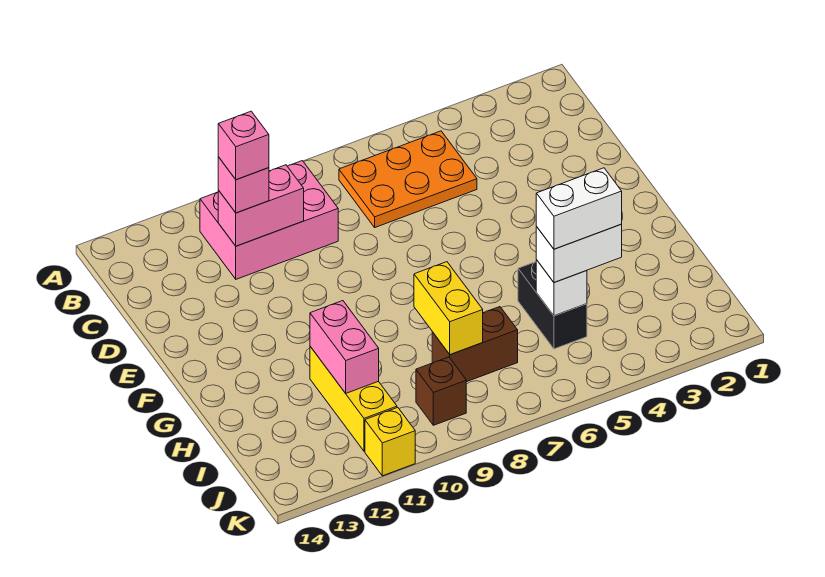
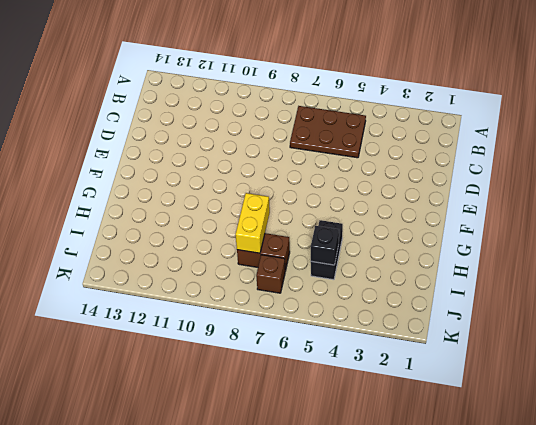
brown 2x3 plate [290,106,366,158] -> orange 2x3 plate [339,131,477,227]
black 1x1 brick [311,226,339,265] -> white 1x1 brick [536,260,587,316]
brown 1x1 brick [256,255,285,293] -> brown 1x1 brick moved to [416,357,466,425]
none -> pink 2x3 brick [200,161,338,279]
none -> yellow 1x3 brick [310,347,397,451]
none -> yellow 1x1 brick [365,408,415,476]

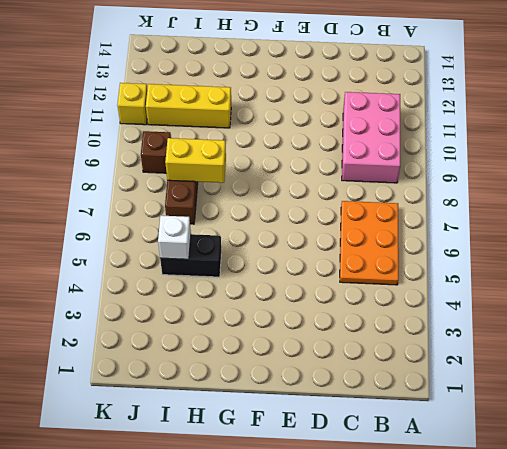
none -> pink 1x2 brick [218,165,304,246]
none -> pink 1x2 brick [310,301,379,393]
none -> pink 1x1 brick [218,157,269,213]

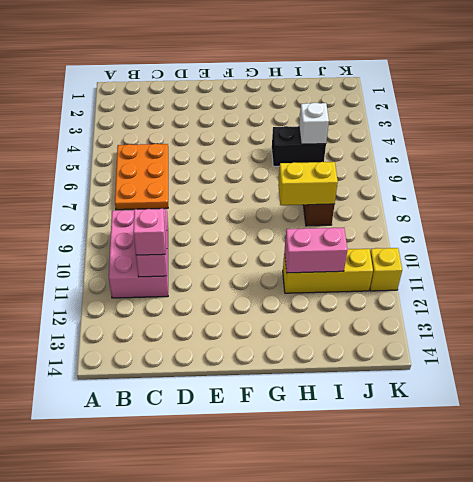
none -> brown 1x1 brick [416,357,466,425]
none -> white 1x2 brick [536,225,622,282]
none -> pink 1x1 brick [218,111,269,180]

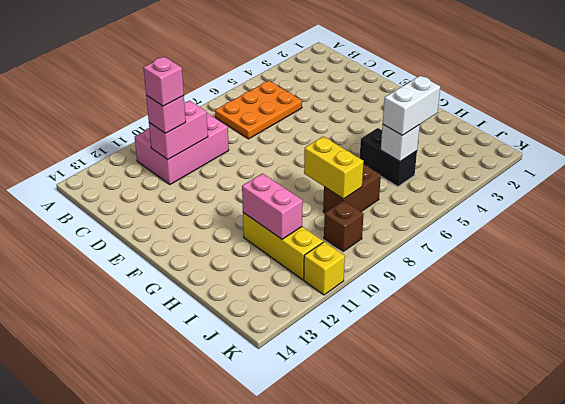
none -> white 1x2 brick [536,168,622,249]

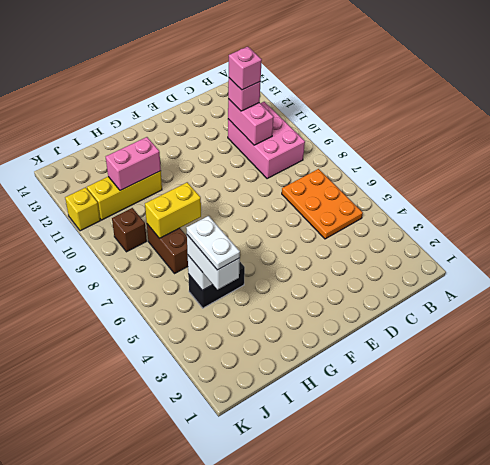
white 1x2 plate [186,216,240,270] -> white 1x2 brick [536,168,622,249]

